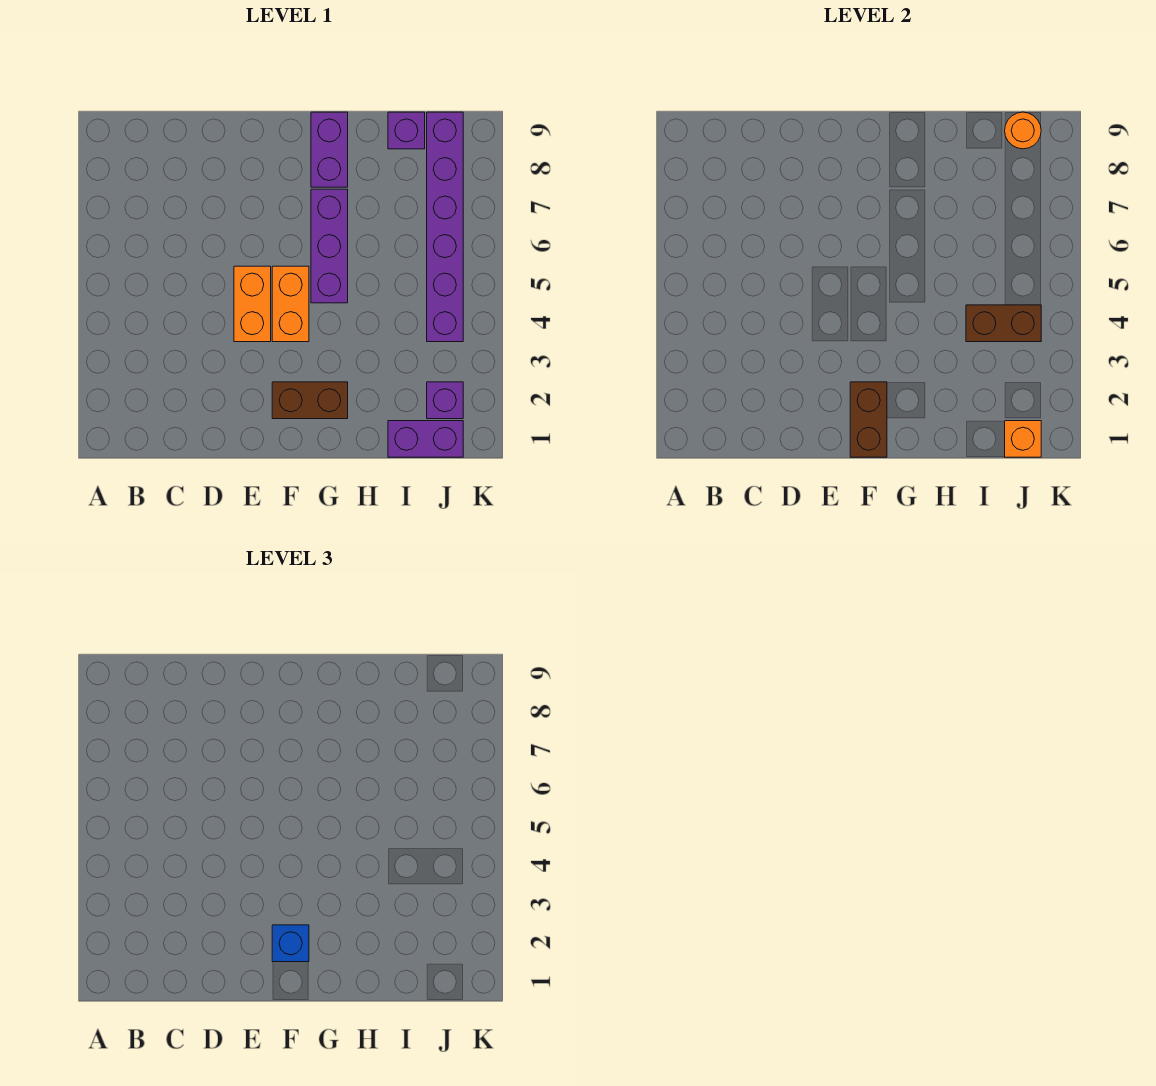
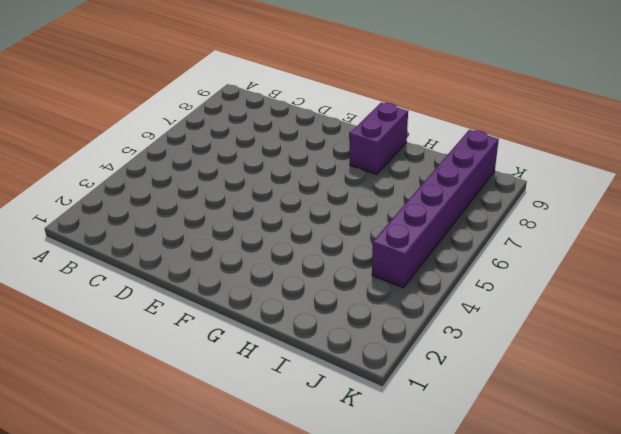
none -> orange 1x2 brick [234,266,271,342]
none -> brown 1x2 brick [272,382,348,419]
none -> orange 1x2 brick [272,266,309,342]

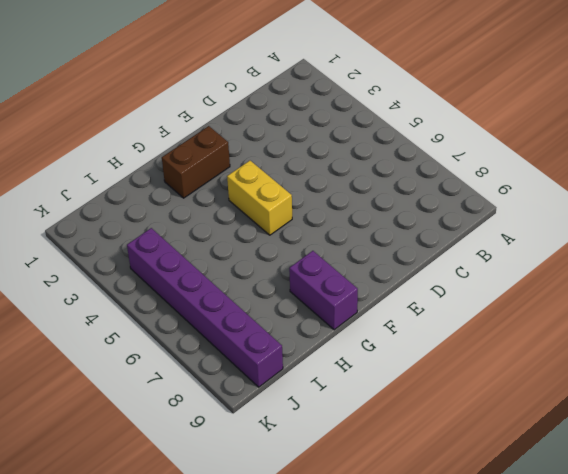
yellow 1x2 brick [227,161,292,235] -> orange 1x2 brick [272,266,309,342]
none -> orange 1x2 brick [234,266,271,342]
none -> purple 1x3 brick [311,189,348,303]
none -> purple 1x2 brick [388,421,463,457]

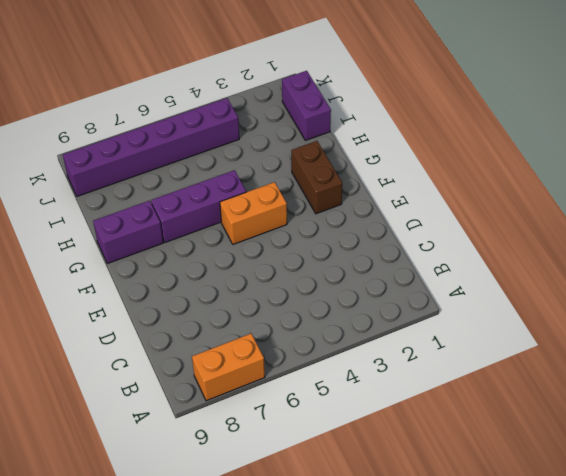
orange 1x2 brick [192,333,265,401] -> orange 1x2 brick moved to [234,266,271,342]
none -> purple 1x1 brick [388,112,425,149]
none -> purple 1x1 brick [427,382,463,419]
none -> brown 1x2 brick [850,382,887,457]

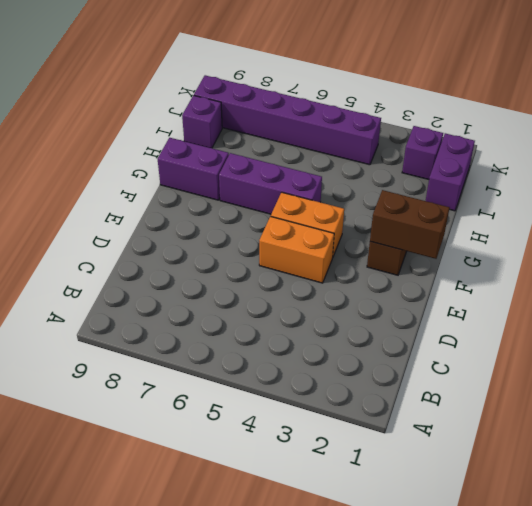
none -> brown 1x2 brick [966,305,1041,342]
none -> orange 1x1 brick [1005,421,1041,457]
none -> orange 1x1 round brick [1005,112,1041,149]

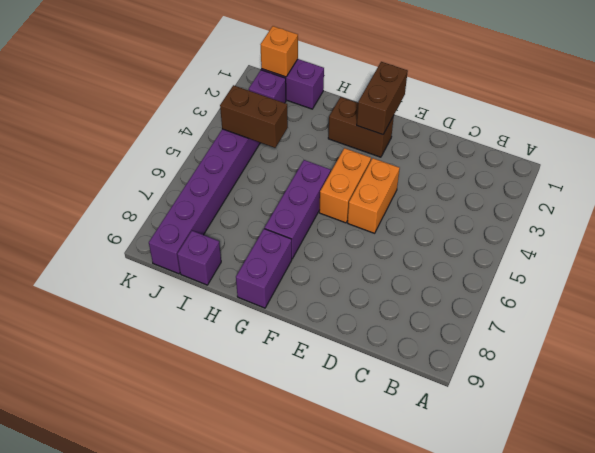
none -> orange 1x1 round brick [1005,112,1041,149]
none -> blue 1x1 brick [272,925,309,962]

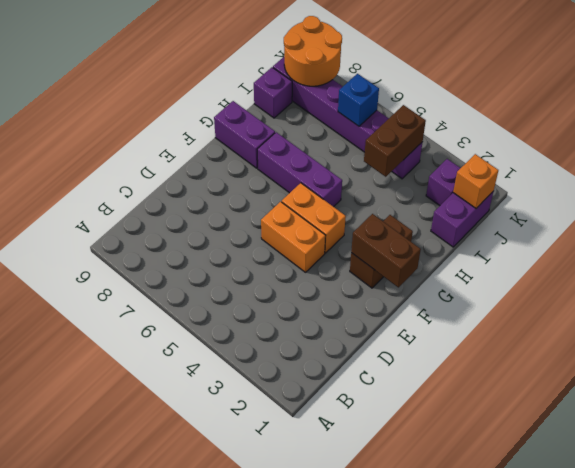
blue 1x1 brick [338,74,379,126] -> blue 1x1 brick moved to [272,925,309,962]
orange 2x2 round brick [284,16,342,86] -> orange 1x1 round brick [1005,112,1041,149]

